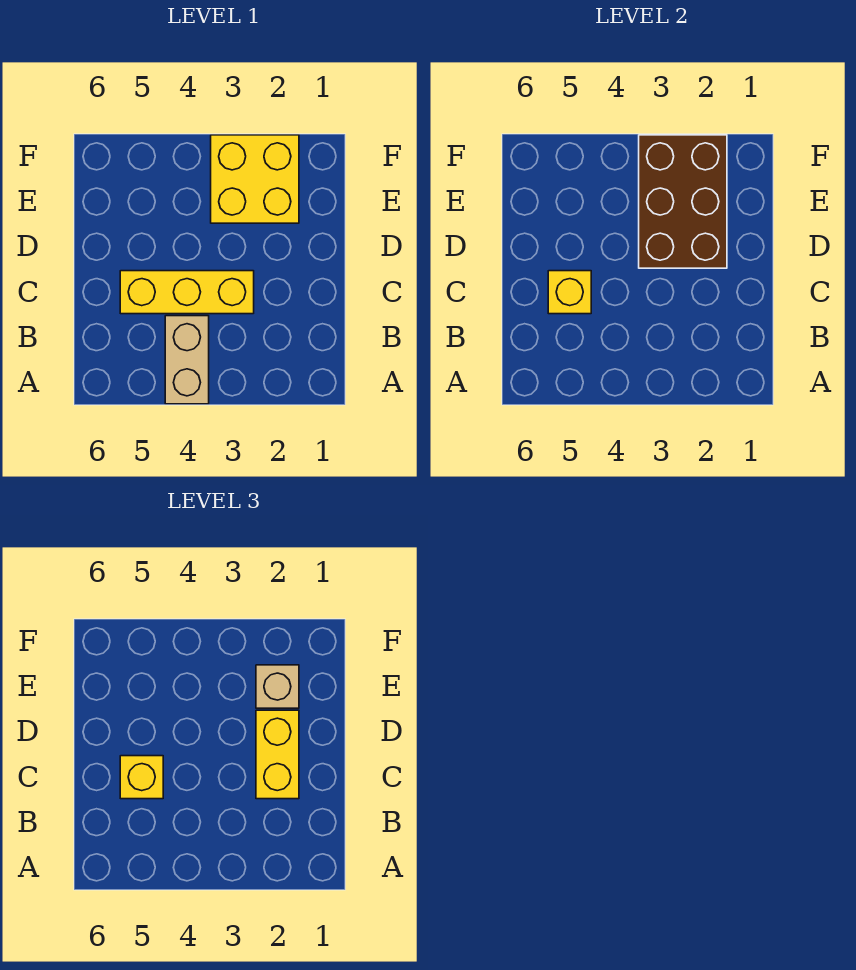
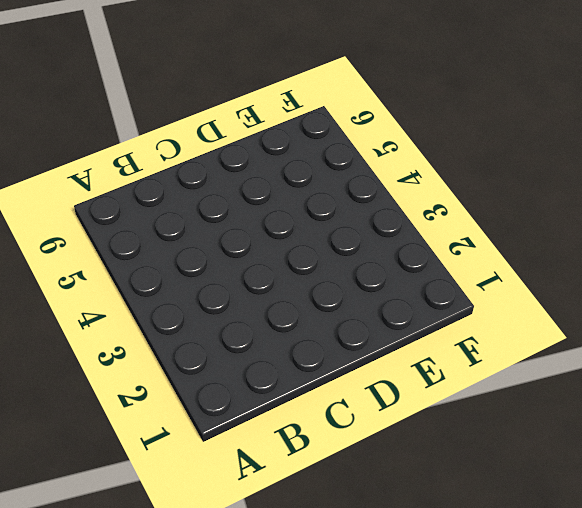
none -> tan 1x2 brick [165,316,209,404]
none -> yellow 1x3 brick [120,271,254,314]

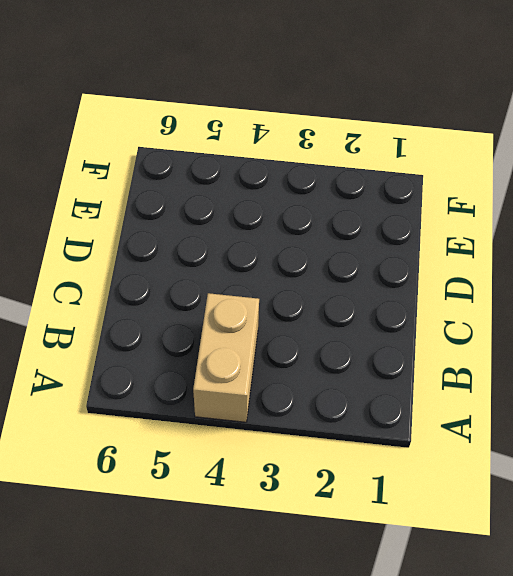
none -> yellow 1x3 brick [120,271,254,314]
none -> yellow 2x2 brick [211,135,299,223]

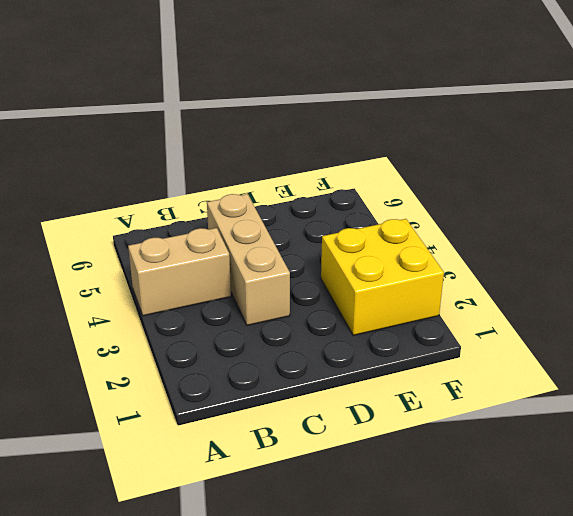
tan 1x3 brick [207,194,290,326] -> yellow 1x3 brick [120,271,254,314]
none -> yellow 1x1 brick [548,271,591,314]
none -> brown 2x3 brick [639,135,727,268]

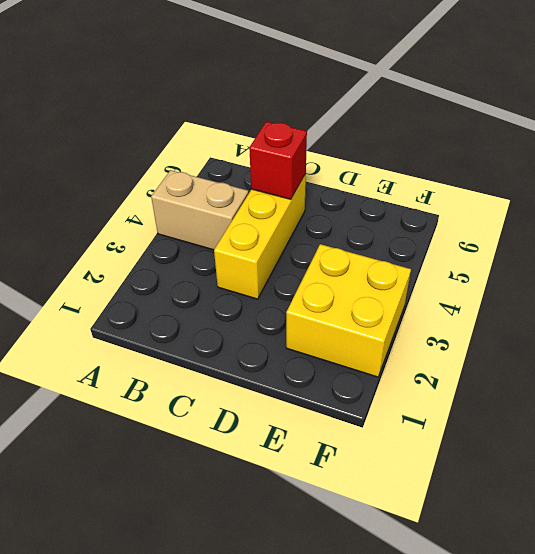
red 1x1 brick [249,122,307,199] -> yellow 1x1 brick [548,271,591,314]
none -> brown 2x3 brick [639,135,727,268]
none -> yellow 1x2 brick [256,710,299,799]

